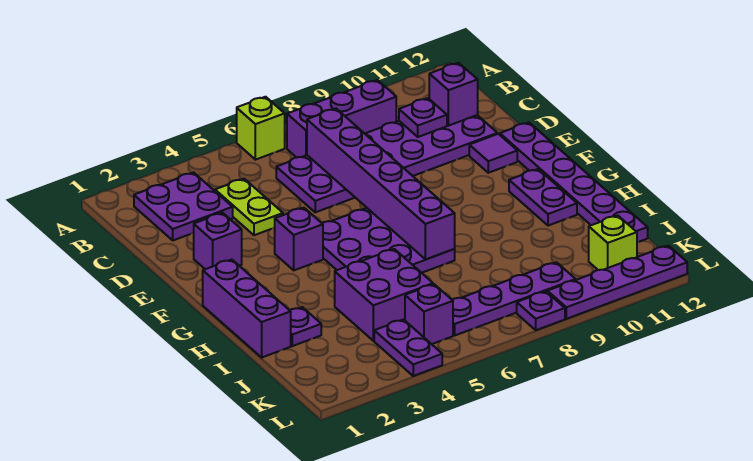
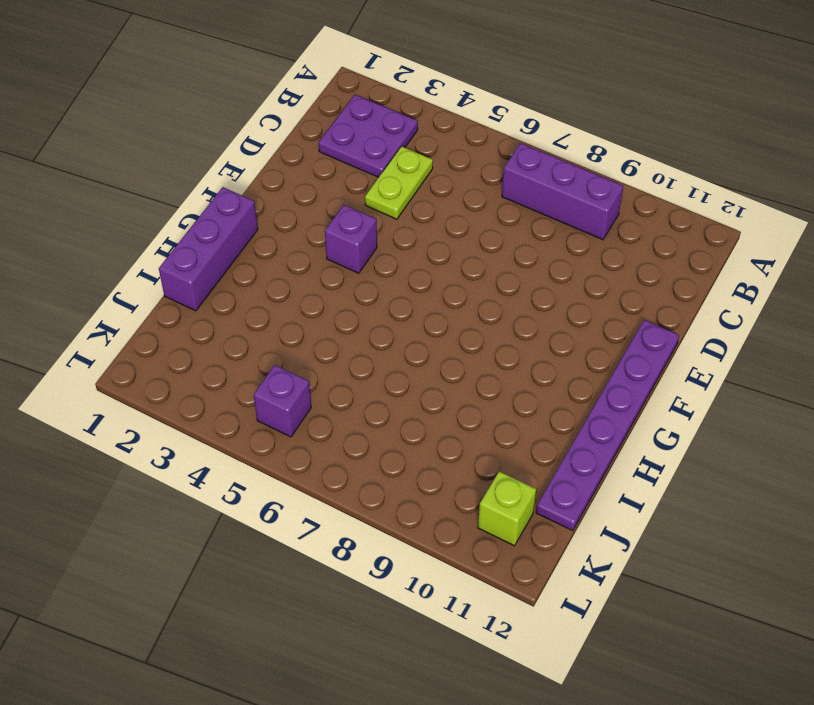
none -> lime 1x1 brick [237,97,285,160]
none -> purple 2x6 plate [276,115,497,212]
none -> purple 1x1 brick [194,213,242,269]

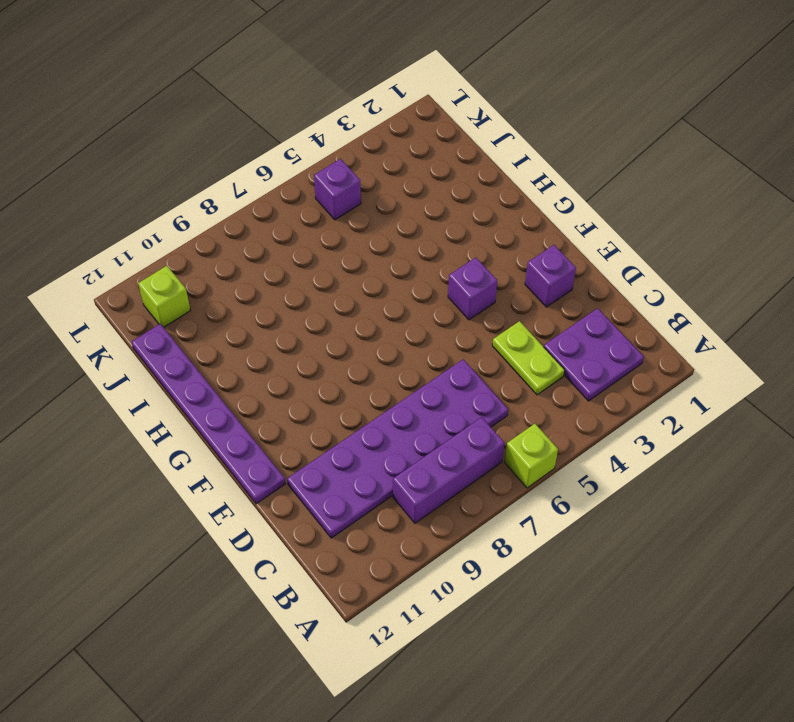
none -> purple 1x1 tile [469,134,517,173]
none -> purple 3x3 plate [322,208,455,273]
none -> purple 1x3 brick [203,260,291,357]

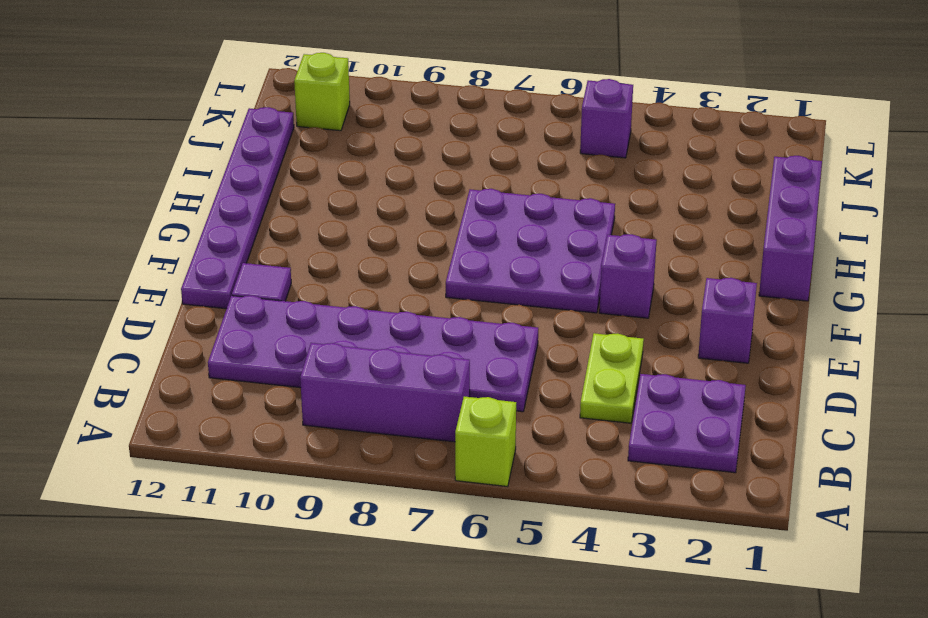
none -> purple 1x2 plate [509,169,577,226]
none -> purple 1x1 plate [290,307,321,346]
none -> purple 2x2 brick [335,249,433,341]

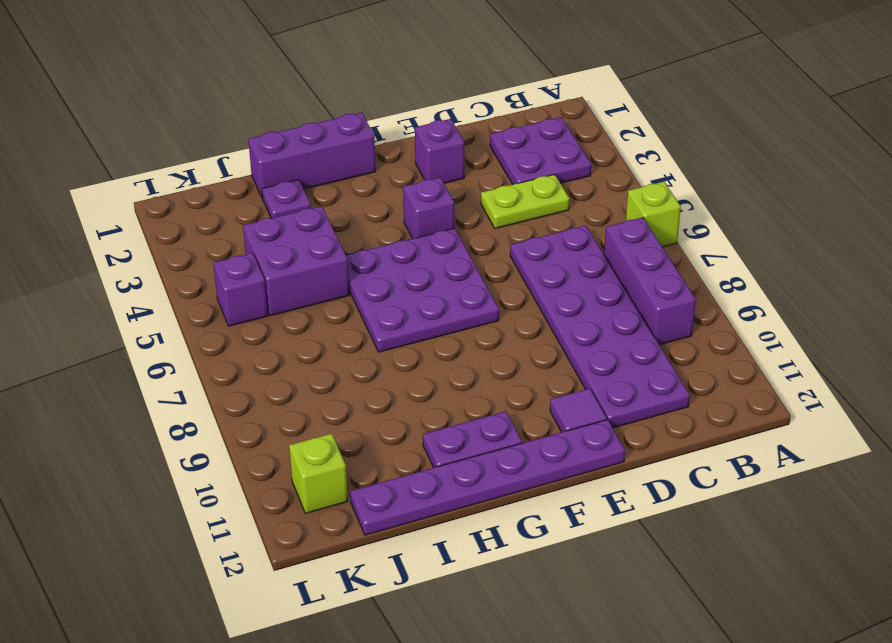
none -> purple 1x2 plate [374,319,442,376]
none -> purple 1x4 plate [452,262,576,335]
none -> purple 1x1 plate [517,291,565,330]

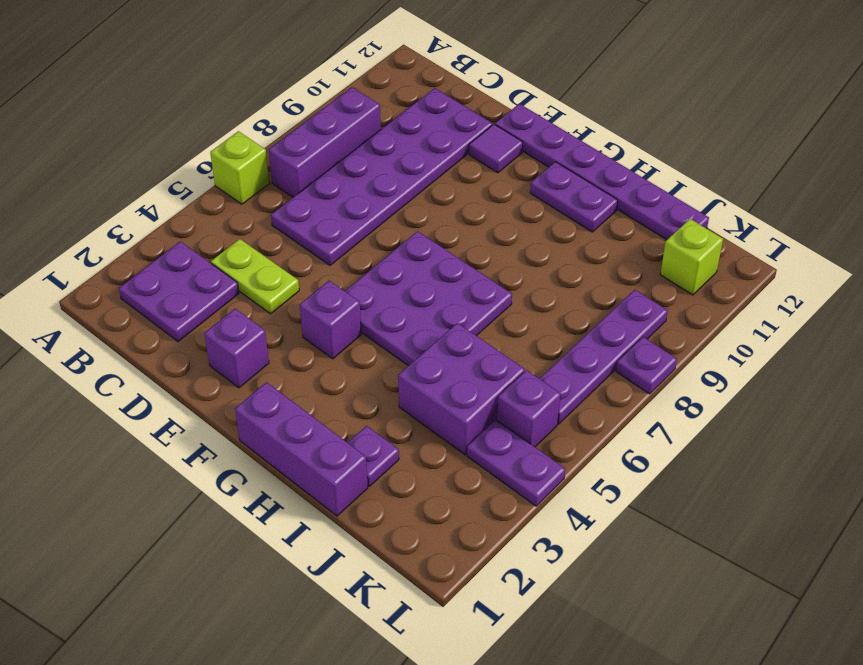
none -> purple 1x4 plate [547,246,687,319]
none -> purple 1x6 brick [307,109,455,259]
none -> purple 1x1 plate [399,98,447,137]

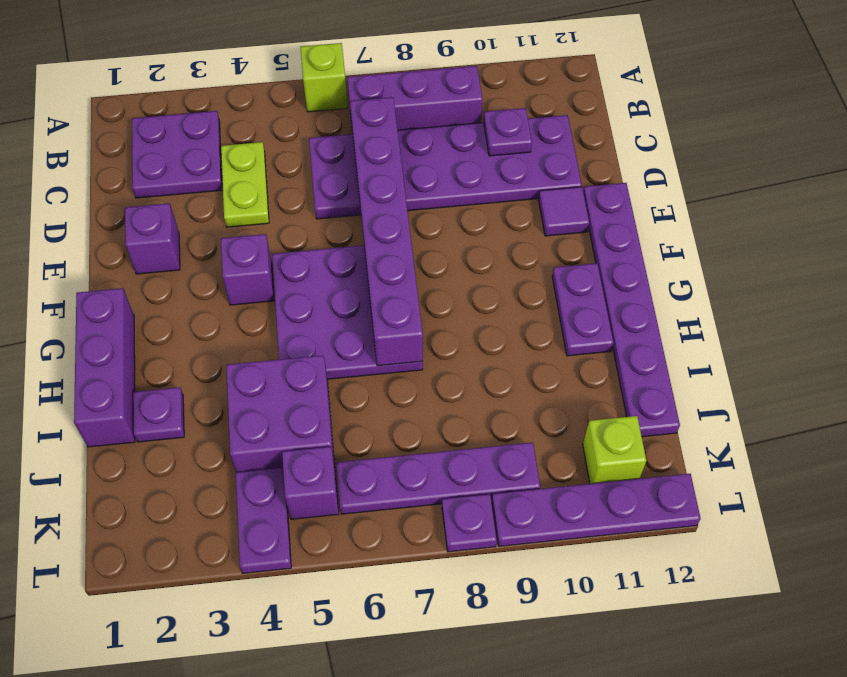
none -> purple 1x1 brick [429,63,478,126]

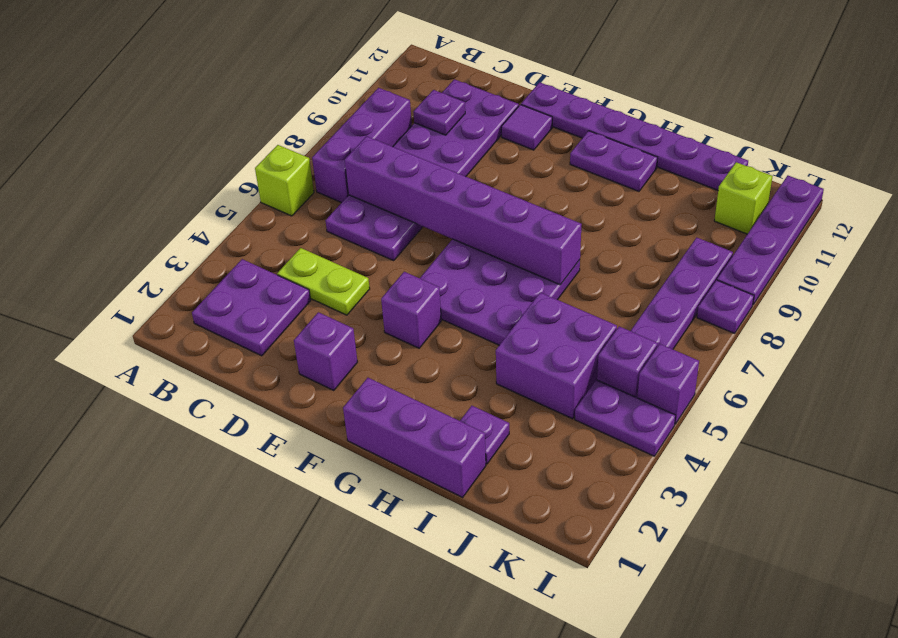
purple 1x1 brick [637,344,699,424] -> purple 1x1 brick moved to [429,63,478,126]

